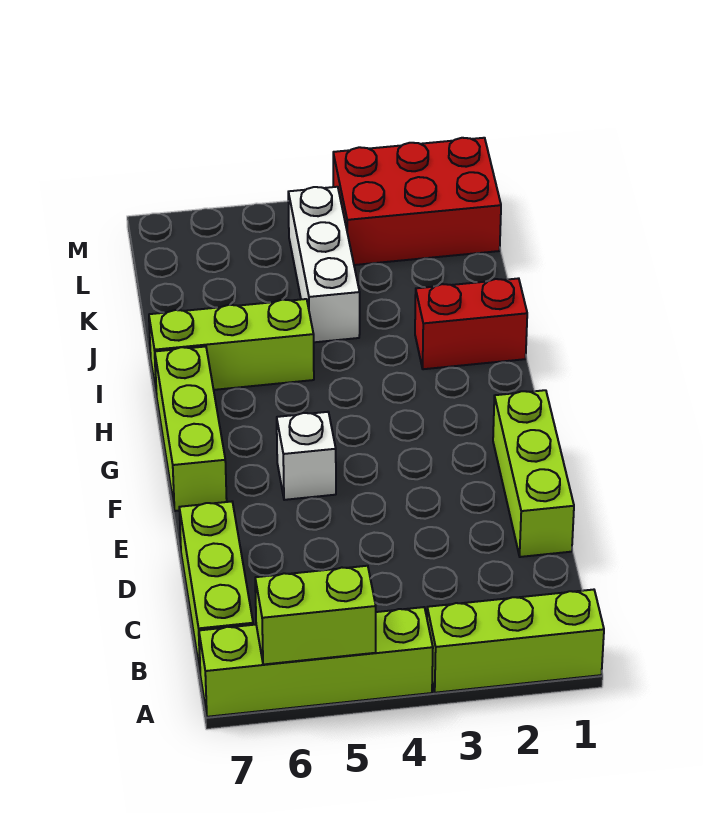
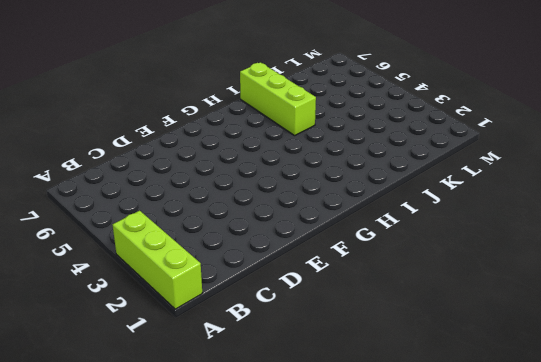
none -> lime 1x4 brick [199,607,433,717]
none -> lime 1x3 brick [179,502,253,670]

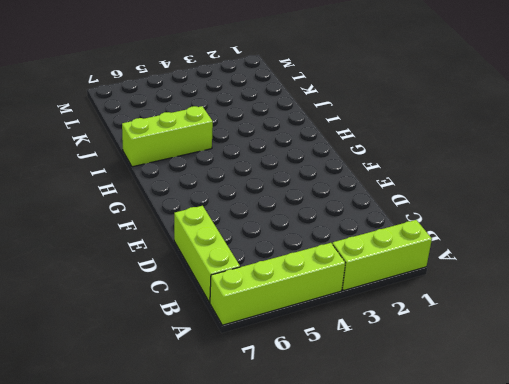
none -> lime 1x3 brick [493,390,574,557]
none -> white 1x1 brick [277,412,336,500]

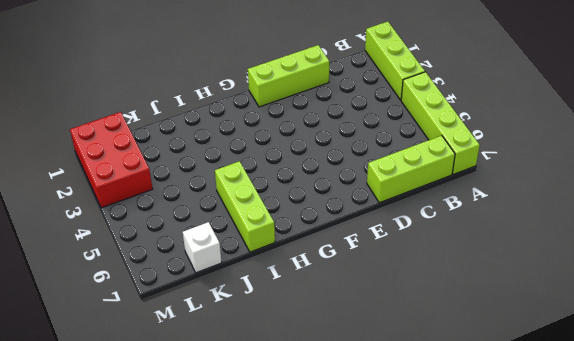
white 1x1 brick [183,222,222,273] -> white 1x1 brick moved to [277,412,336,500]
none -> lime 1x3 brick [155,347,227,511]
none -> red 1x2 brick [415,278,527,369]

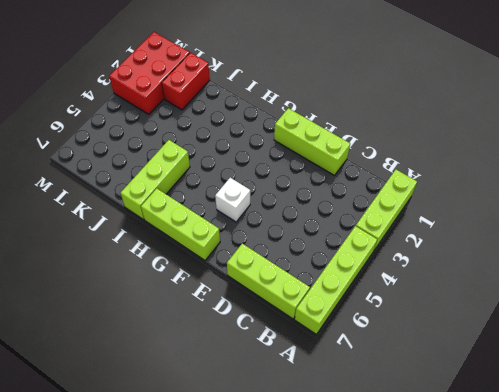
red 1x2 brick [162,53,210,110] -> red 1x2 brick moved to [415,278,527,369]
none -> white 1x3 brick [288,187,360,342]
none -> lime 1x2 brick [255,566,376,665]

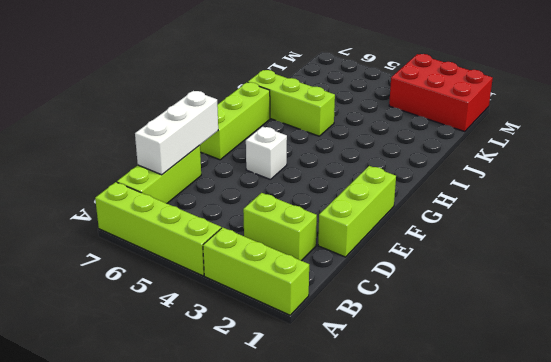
lime 1x2 brick [243,193,317,261] -> lime 1x2 brick moved to [255,566,376,665]
white 1x3 brick [135,91,218,175] -> white 1x3 brick moved to [288,187,360,342]
none -> red 1x2 brick [415,278,527,369]

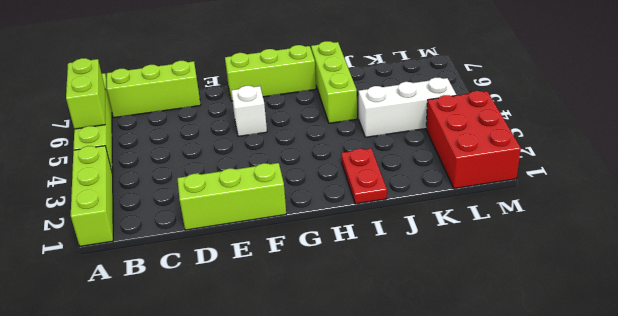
red 1x2 plate [341,148,387,204] -> red 1x2 brick [415,278,527,369]

